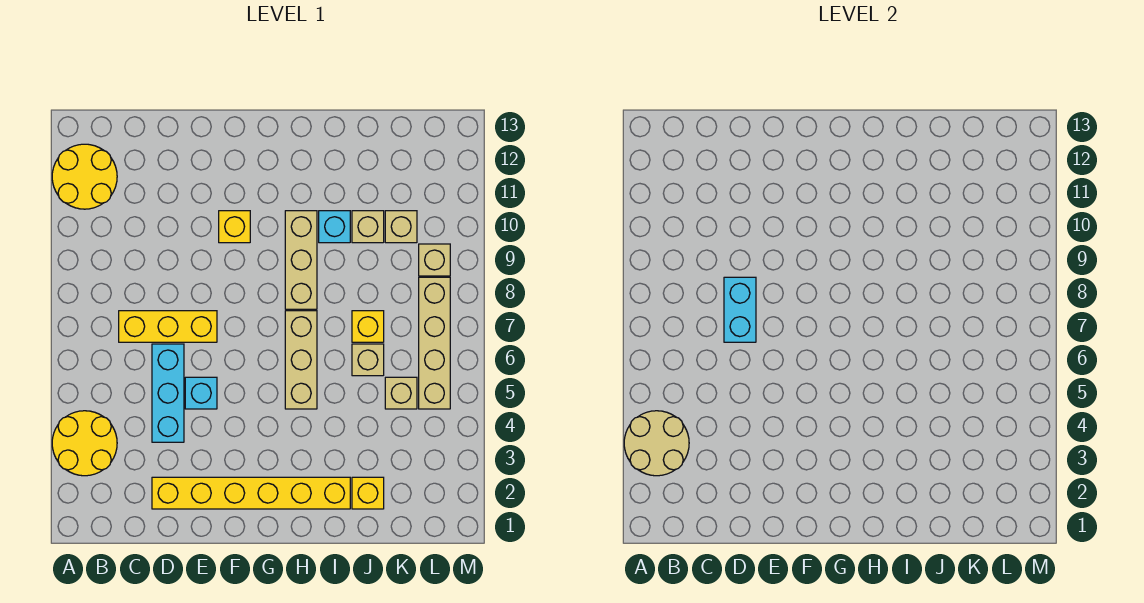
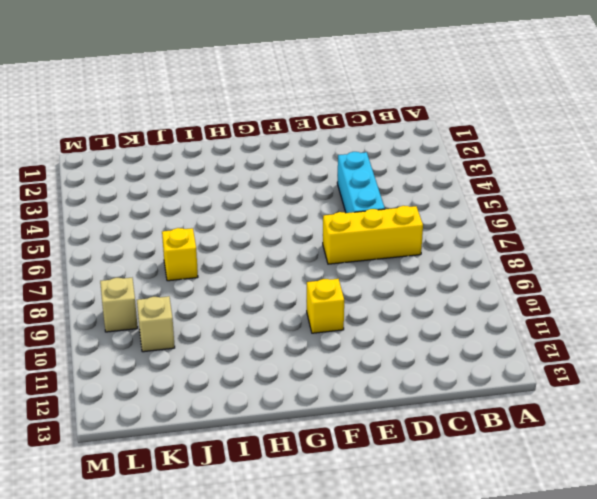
none -> yellow 2x2 round brick [52,411,117,476]
none -> yellow 2x2 round brick [52,144,117,209]
none -> yellow 1x6 brick [152,477,350,509]

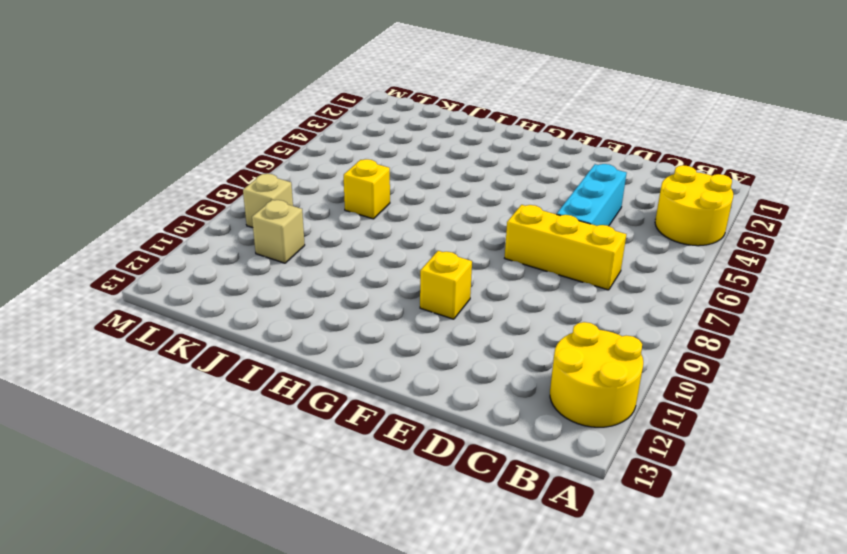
none -> yellow 1x6 brick [152,477,350,509]
none -> cyan 1x1 brick [185,377,217,409]
none -> tan 1x3 brick [285,311,317,409]

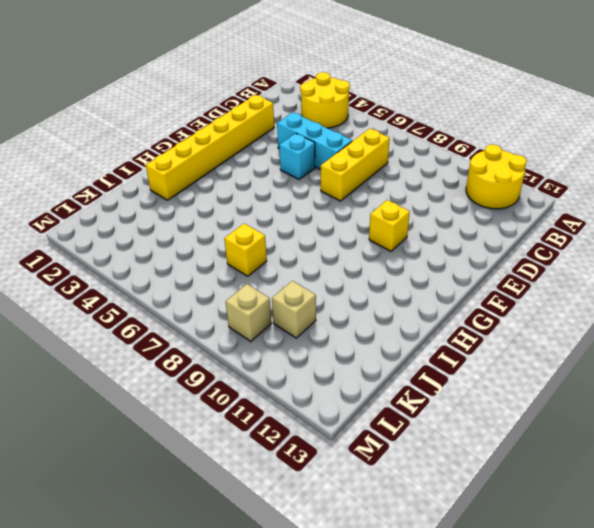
none -> tan 1x3 brick [285,311,317,409]
none -> tan 1x3 brick [285,211,317,309]
none -> cyan 1x1 brick [319,211,350,243]

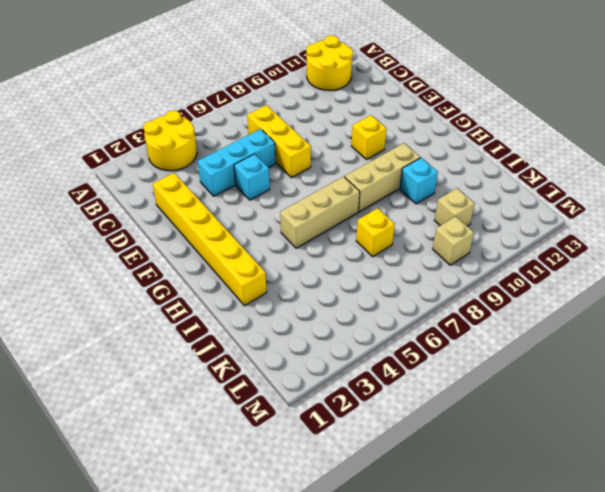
none -> yellow 1x1 brick [352,477,384,509]
none -> tan 1x1 brick [352,344,384,376]
none -> tan 1x1 brick [352,211,384,243]

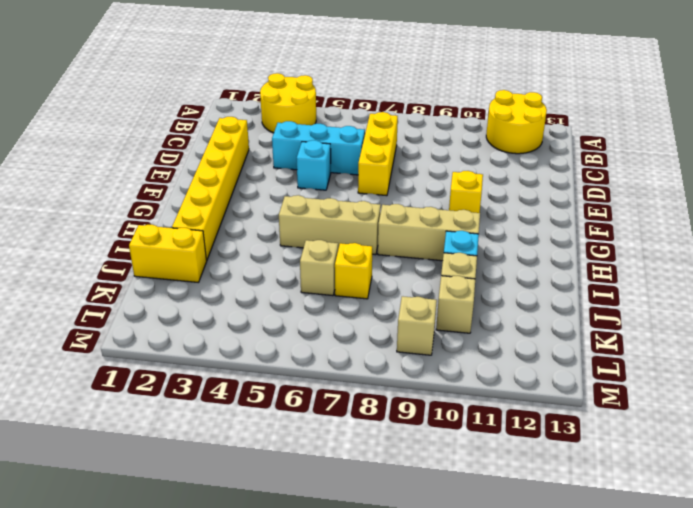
yellow 1x2 brick [129,225,207,283] -> yellow 1x1 brick [352,477,384,509]
none -> tan 1x1 brick [385,377,417,409]
none -> tan 1x4 brick [419,277,450,409]
none -> tan 2x2 round brick [624,411,689,476]

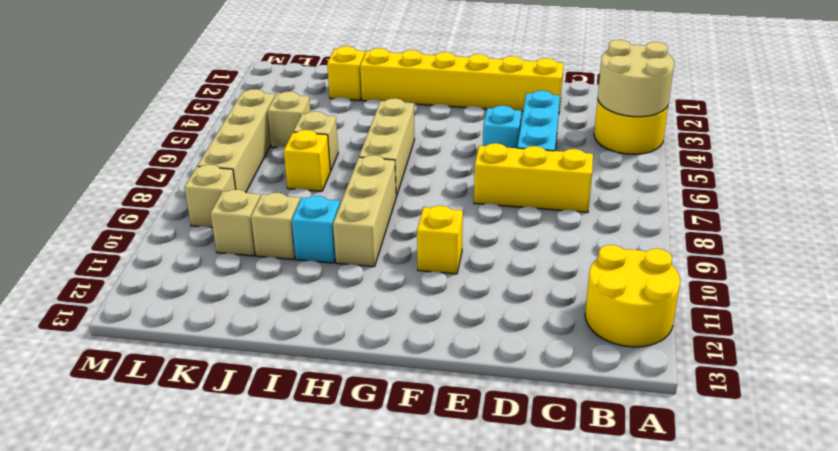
none -> cyan 1x2 brick [724,277,756,342]

